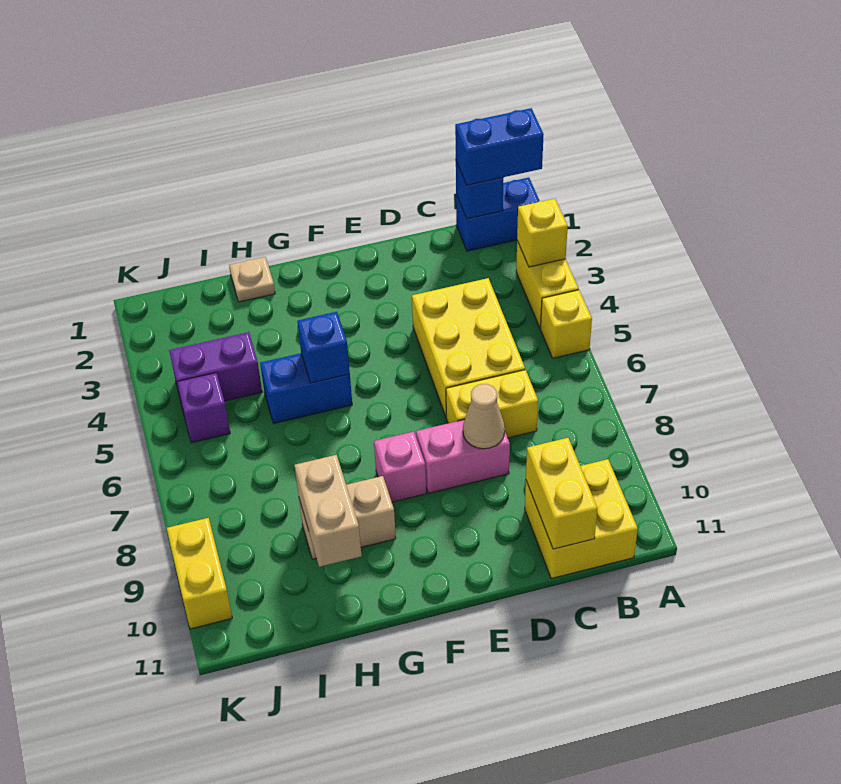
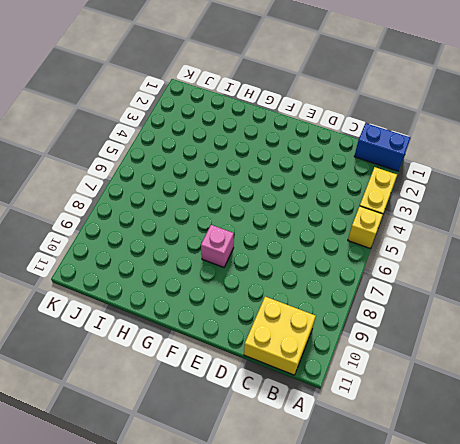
none -> yellow 2x3 brick [412,278,525,416]
none -> yellow 1x2 brick [446,370,538,438]
none -> pink 1x2 brick [416,420,510,493]

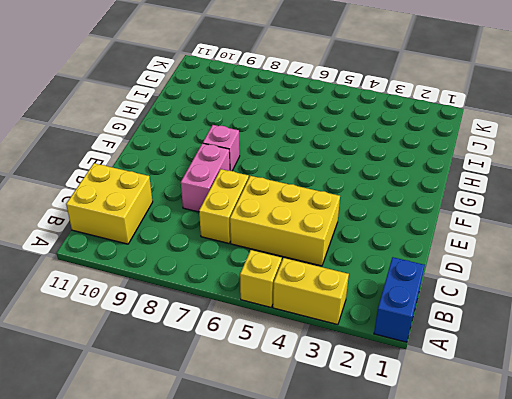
none -> blue 1x2 brick [260,353,352,424]
none -> tan 1x2 brick [299,476,396,559]
none -> tan 1x1 plate [229,257,275,302]

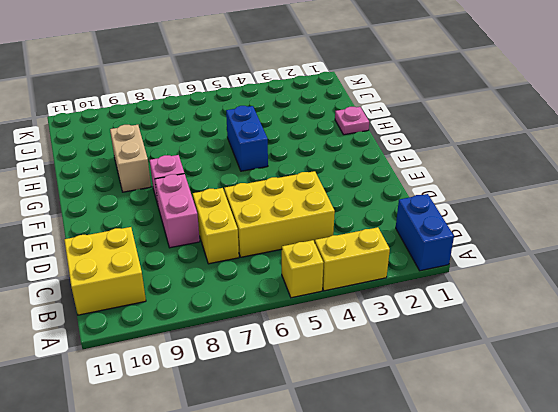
pink 1x1 plate [335,107,369,135] -> tan 1x1 plate [229,257,275,302]
none -> purple 1x2 brick [169,332,262,401]
none -> purple 1x1 brick [177,373,230,443]
none -> yellow 1x2 brick [167,518,232,629]

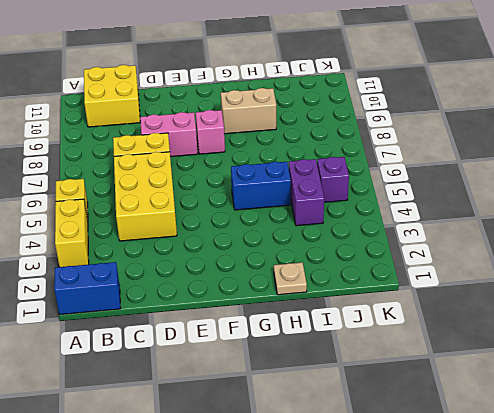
purple 1x2 brick [289,159,324,226] -> purple 1x2 brick turned to [169,332,262,401]
none -> yellow 1x2 brick [167,518,232,629]
none -> yellow 1x1 brick [517,199,568,267]
none -> blue 1x1 brick [456,161,503,219]

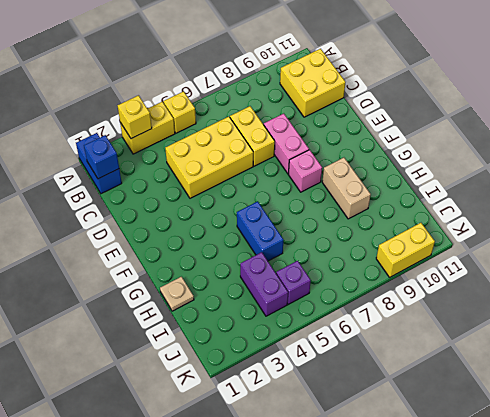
none -> yellow 1x2 brick [526,438,597,549]
none -> tan 1x1 cone [463,384,505,449]
none -> blue 1x1 brick [297,312,350,383]

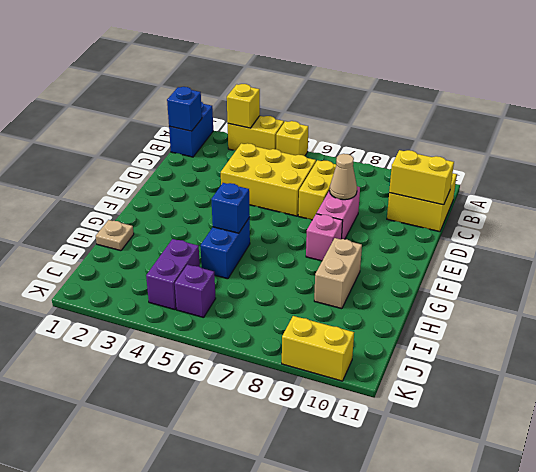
none -> tan 1x2 brick [294,455,362,567]
none -> blue 1x2 brick [455,108,544,185]

